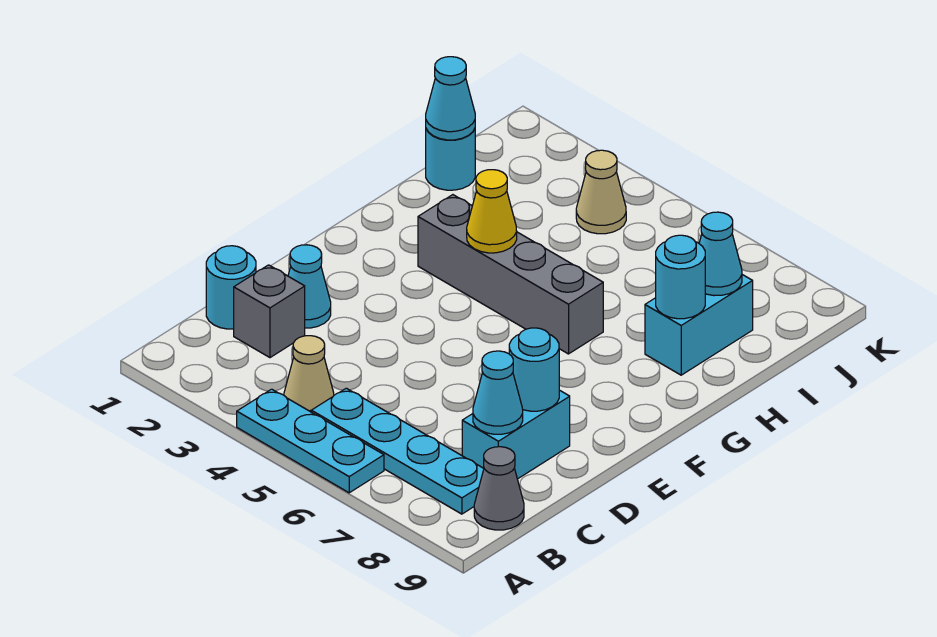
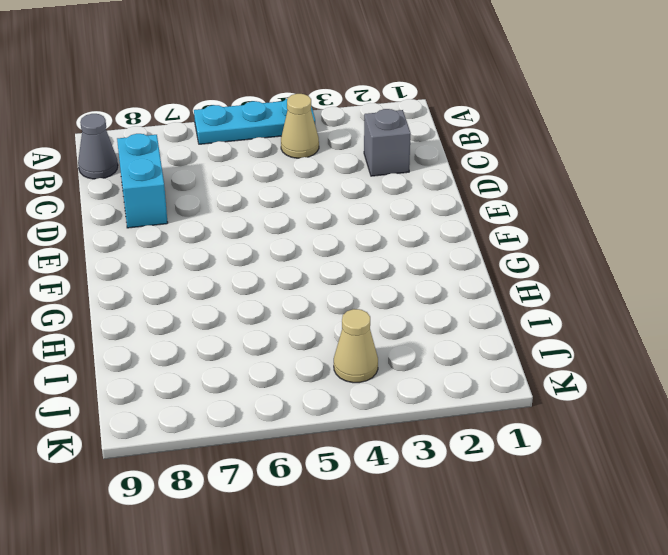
none -> cyan 1x4 plate [311,388,484,514]
none -> cyan 1x1 round brick [206,246,256,329]
none -> cyan 1x1 cone [288,245,331,328]

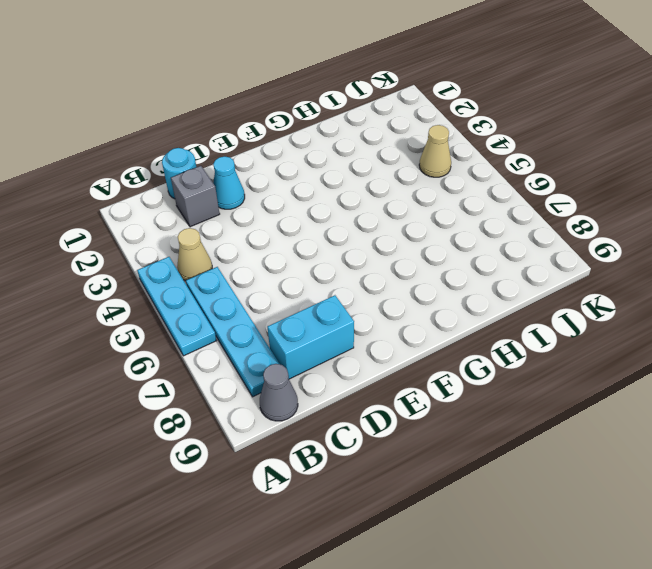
none -> grey 1x4 brick [418,195,603,354]
none -> cyan 1x2 brick [645,275,753,375]
none -> cyan 1x1 round brick [426,129,475,190]

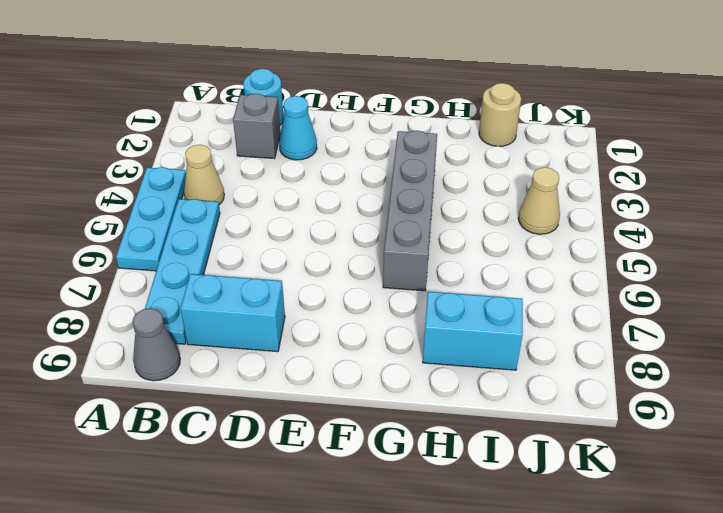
tan 1x1 round brick [479,83,521,146] -> cyan 1x1 round brick [426,129,475,190]
none -> cyan 1x1 cone [473,351,523,434]
none -> cyan 1x1 round brick [509,328,559,411]
none -> yellow 1x1 cone [467,170,517,253]

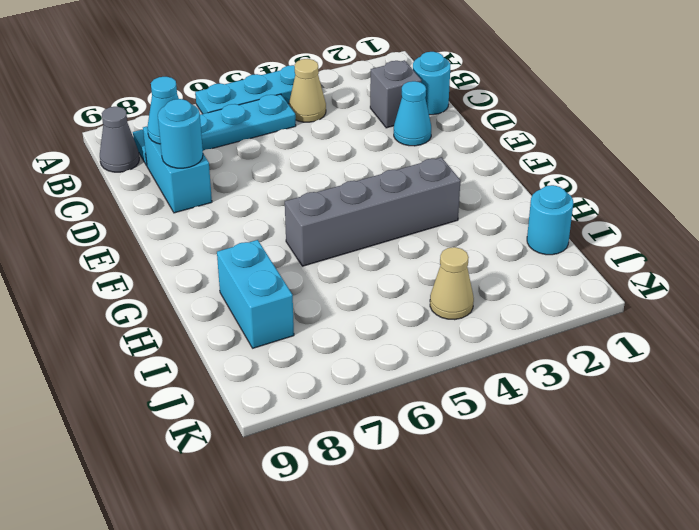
none -> yellow 1x1 cone [467,170,517,253]
none -> cyan 1x1 round brick [656,235,705,319]
none -> cyan 1x1 cone [426,57,475,140]

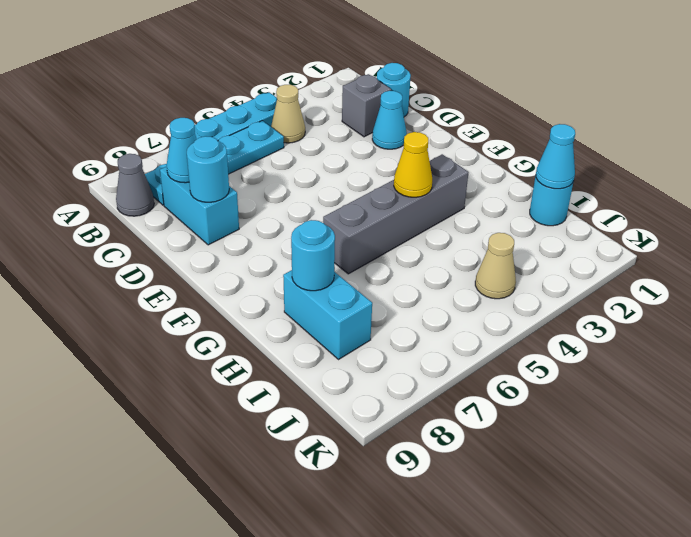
none -> cyan 1x1 cone [699,212,742,296]

